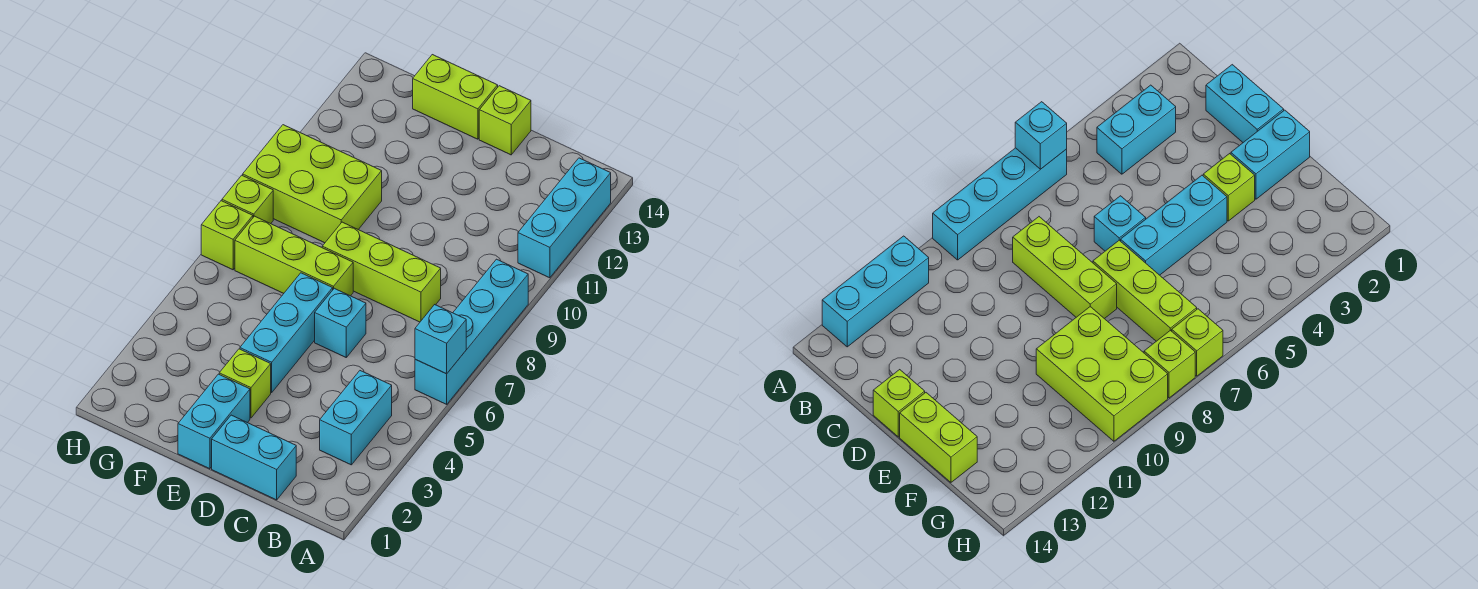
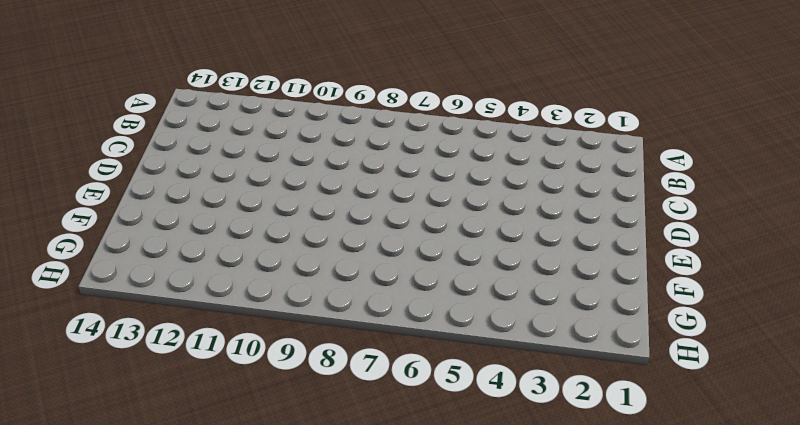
none -> cyan 1x4 brick [415,259,528,404]
none -> cyan 1x3 brick [518,158,611,278]
none -> cyan 1x2 brick [320,371,392,465]

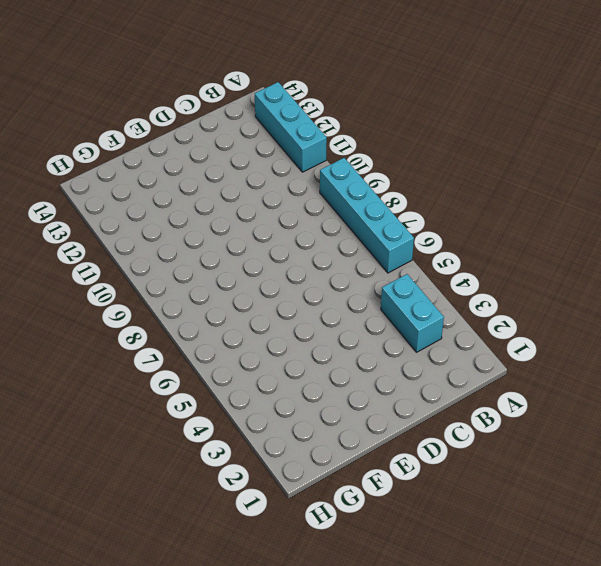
none -> cyan 1x2 brick [212,415,296,500]
none -> lime 1x3 brick [322,222,441,322]
none -> cyan 1x1 brick [315,288,366,357]

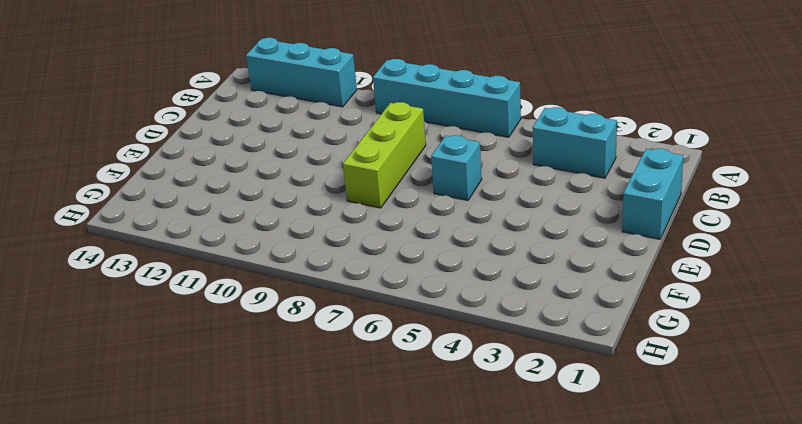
none -> lime 1x1 brick [479,86,531,155]
none -> cyan 1x2 brick [178,374,250,469]
none -> lime 1x1 brick [219,349,271,418]

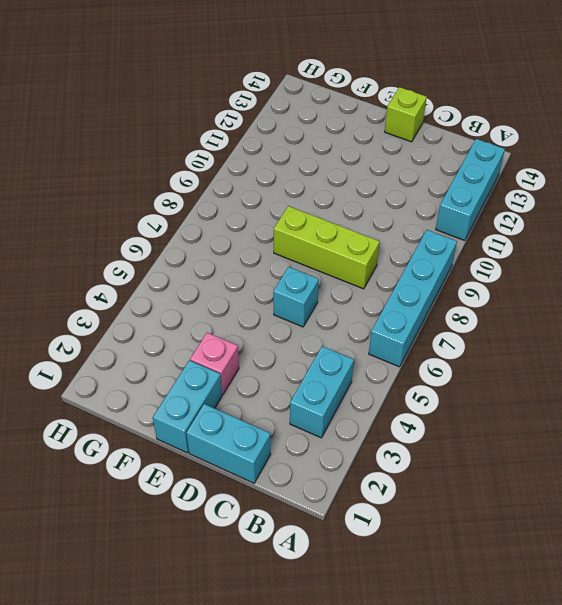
pink 1x1 brick [190,333,239,395] -> lime 1x1 brick [219,349,271,418]
none -> cyan 1x3 brick [240,273,333,393]
none -> lime 1x3 brick [235,216,353,296]
none -> lime 1x2 brick [413,55,498,139]

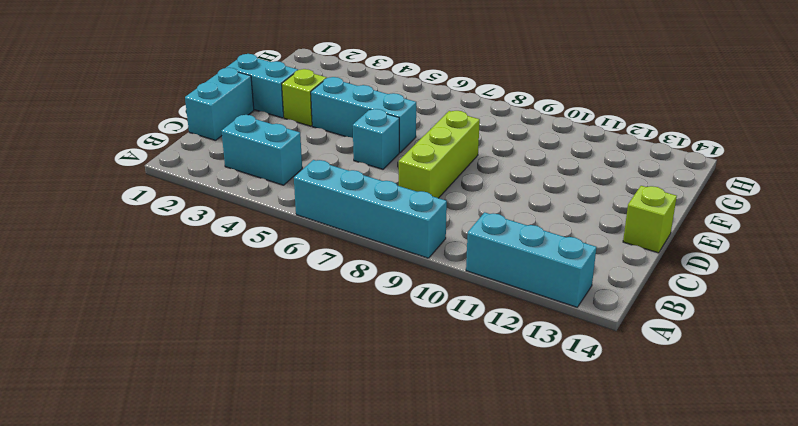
none -> lime 1x3 brick [235,216,353,296]
none -> lime 1x2 brick [413,55,498,139]
none -> lime 2x3 brick [243,125,382,243]

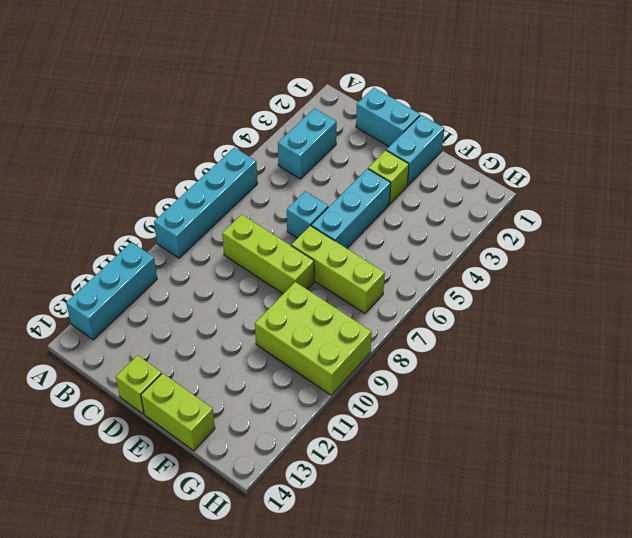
none -> lime 1x1 brick [201,201,253,270]
none -> lime 1x1 brick [222,175,273,224]
none -> cyan 1x1 brick [415,305,466,374]

